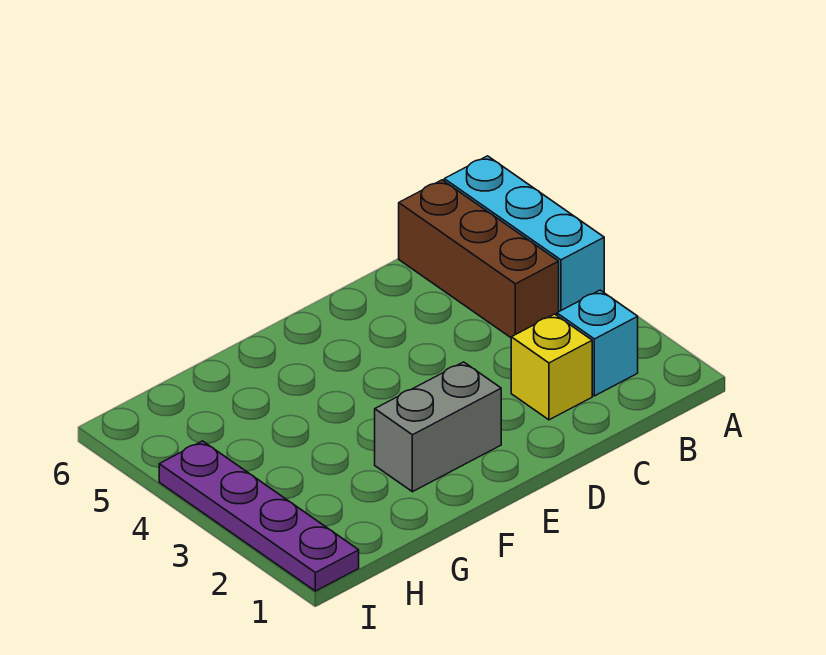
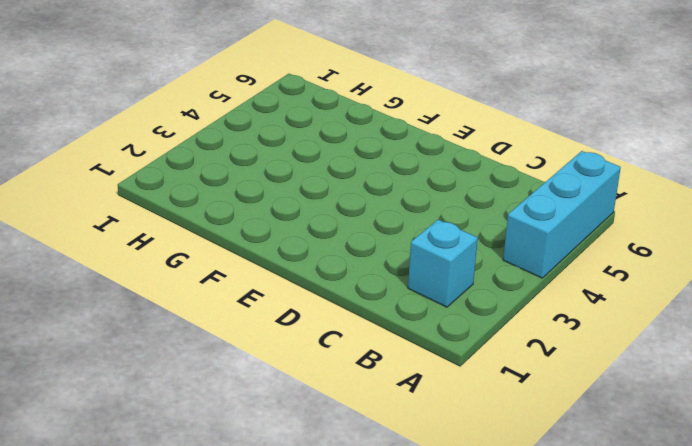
none -> brown 1x3 brick [399,180,559,337]
none -> yellow 1x1 brick [511,314,592,420]

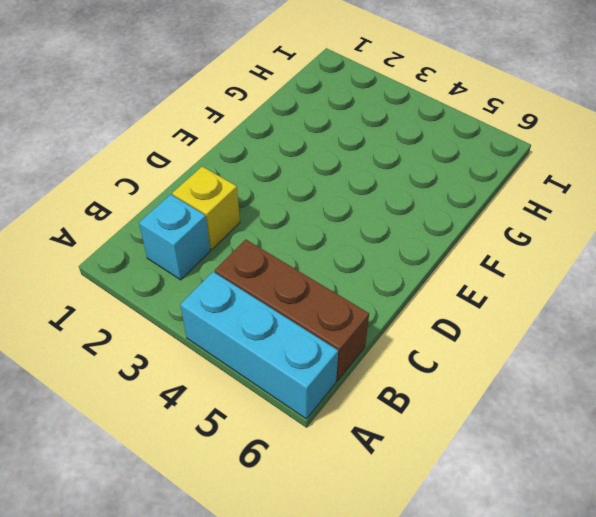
none -> grey 1x2 brick [375,362,501,492]
none -> purple 1x4 plate [159,441,359,591]

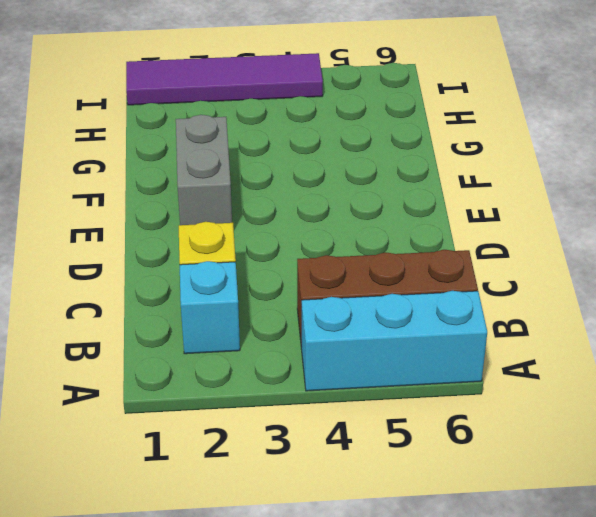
purple 1x4 tile [126,53,323,105] -> purple 1x4 plate [159,441,359,591]

